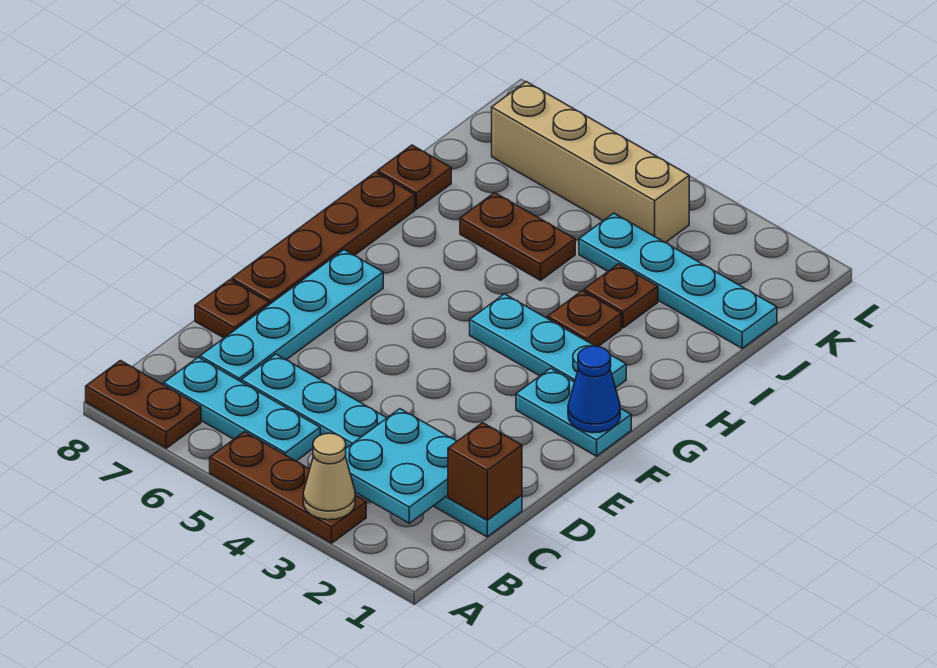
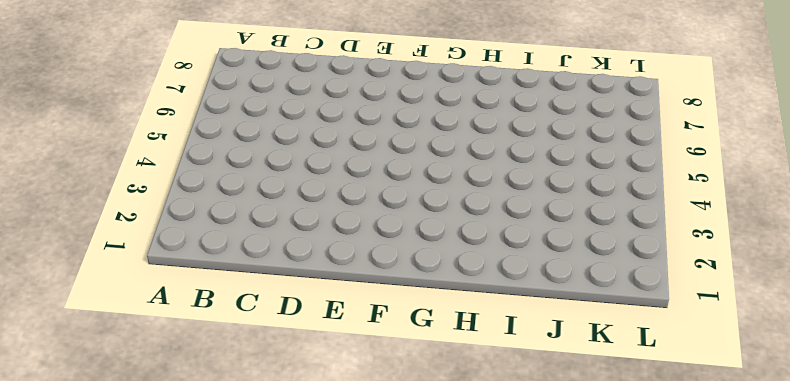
none -> brown 1x3 plate [210,432,366,543]
none -> brown 1x2 plate [86,361,201,448]
none -> cyan 1x3 plate [164,357,320,461]

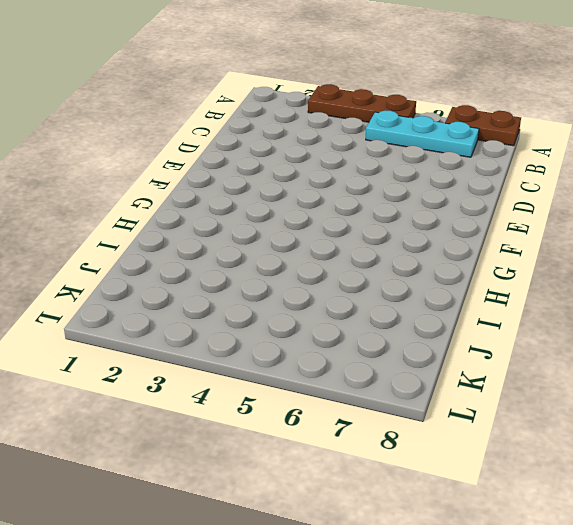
none -> cyan 1x6 plate [241,354,522,537]
none -> cyan 1x4 plate [200,250,383,381]
none -> brown 1x1 plate [195,280,269,338]

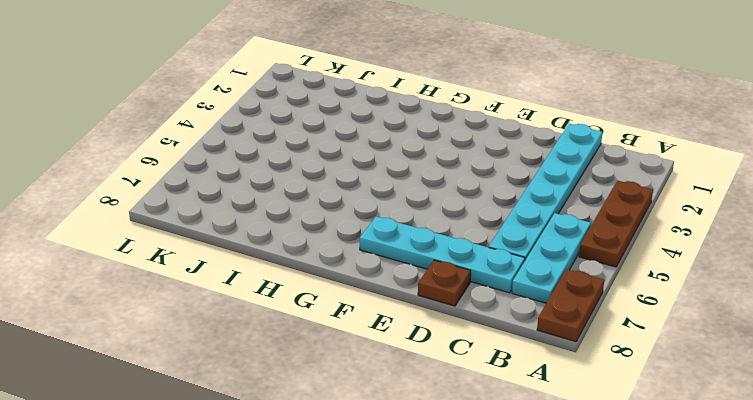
none -> brown 1x4 plate [232,172,415,305]
none -> cyan 1x2 plate [516,368,631,456]
none -> cyan 1x3 plate [470,294,626,388]

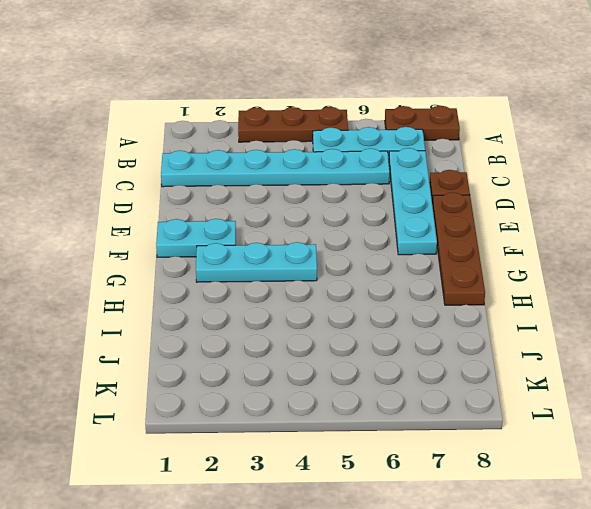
none -> brown 1x1 plate [547,291,621,347]
none -> brown 1x1 plate [584,264,658,328]
none -> brown 1x2 plate [460,193,575,280]

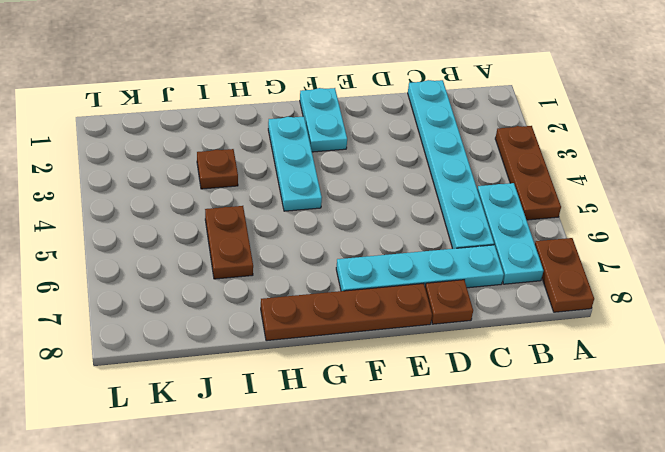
none -> brown 1x1 plate [547,291,621,347]
none -> brown 1x1 plate [377,145,451,209]
none -> cyan 1x4 plate [579,213,777,348]

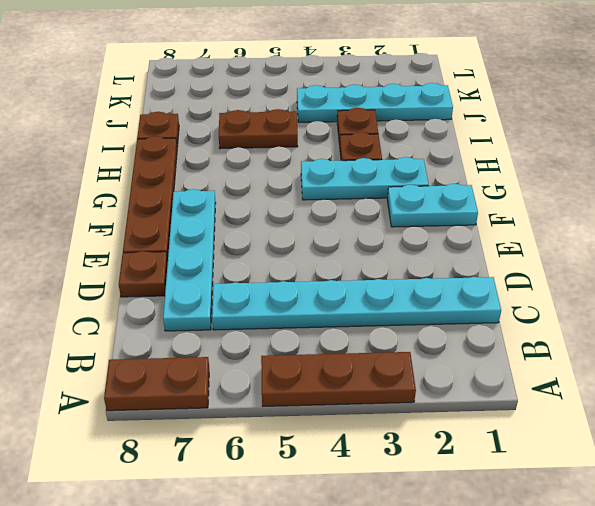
none -> cyan 1x3 plate [164,357,320,461]
none -> tan 1x4 brick [492,82,689,243]
none -> tan 1x1 cone [303,433,355,520]

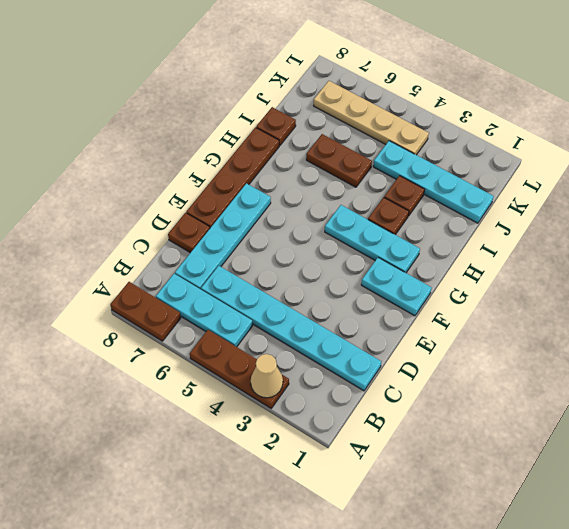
tan 1x4 plate [314,81,429,155] -> tan 1x4 brick [492,82,689,243]
none -> cyan 2x2 plate [345,409,457,523]
none -> brown 1x1 brick [448,423,522,520]
none -> blue 1x1 cone [568,346,620,433]

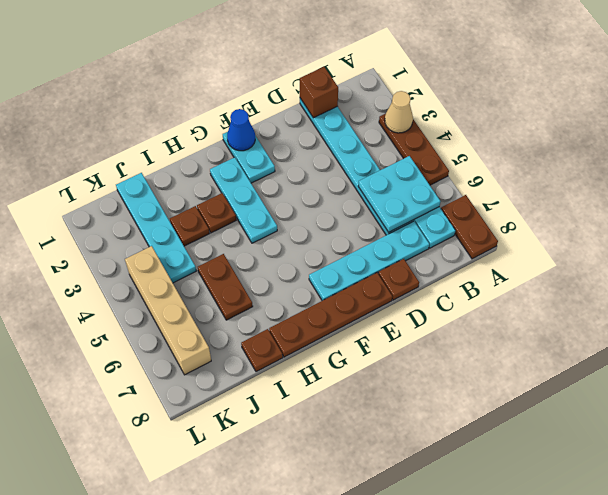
cyan 2x2 plate [358,156,441,232] -> cyan 2x2 plate moved to [345,409,457,523]

